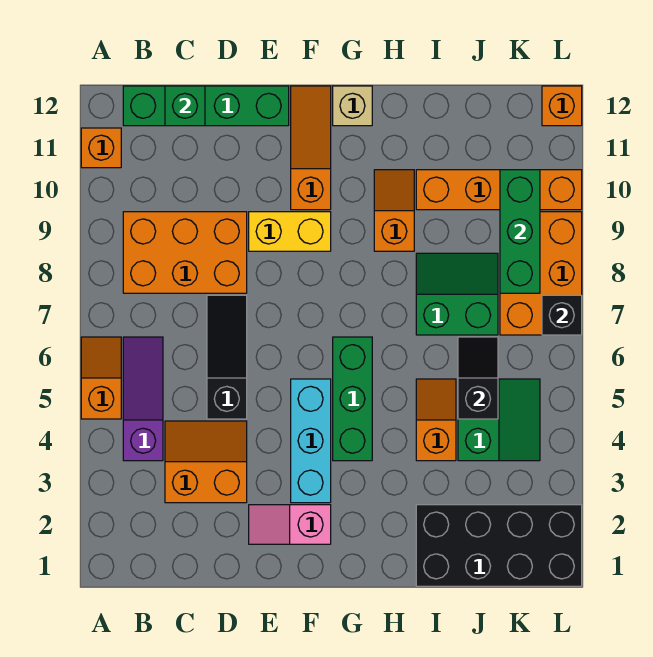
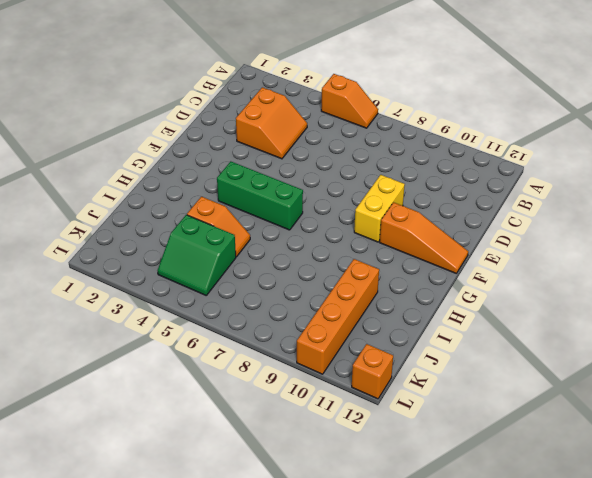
none -> orange 1x1 brick [81,128,121,168]
none -> purple 1x3 slope [123,337,163,461]
none -> orange 2x3 brick [123,212,247,293]

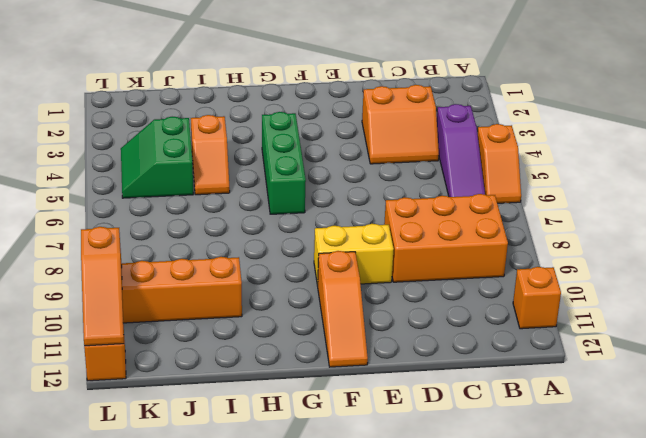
orange 1x3 slope [81,227,124,346] -> none
none -> green 1x4 brick [123,86,289,126]
none -> black 1x3 slope [207,295,247,419]
none -> pink 1x2 slope [249,505,331,544]

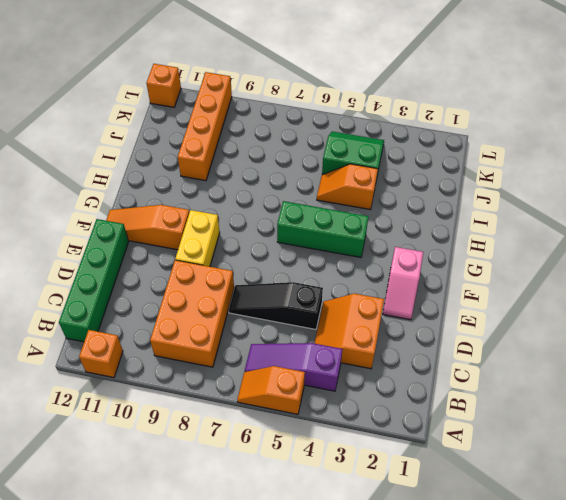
none -> cyan 1x3 brick [291,379,331,503]
none -> tan 1x1 brick [333,86,372,126]
none -> orange 1x2 slope [374,170,414,251]

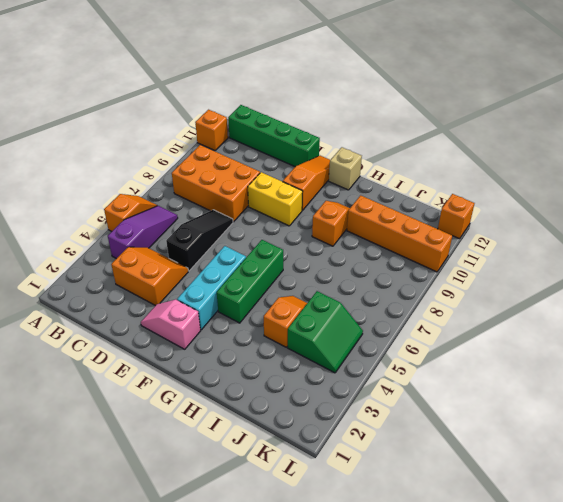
none -> black 2x4 brick [416,505,582,586]
none -> green 2x2 slope [416,253,498,335]
none -> orange 2x3 brick [500,212,582,335]

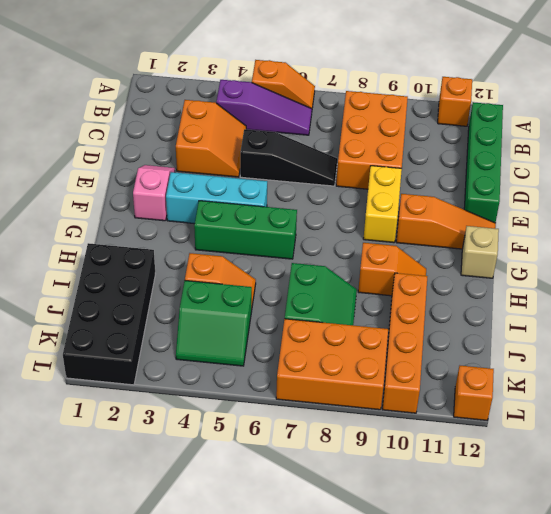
none -> green 1x1 brick [165,86,205,126]
none -> black 1x2 slope [458,337,498,419]
none -> green 1x3 brick [500,170,540,293]

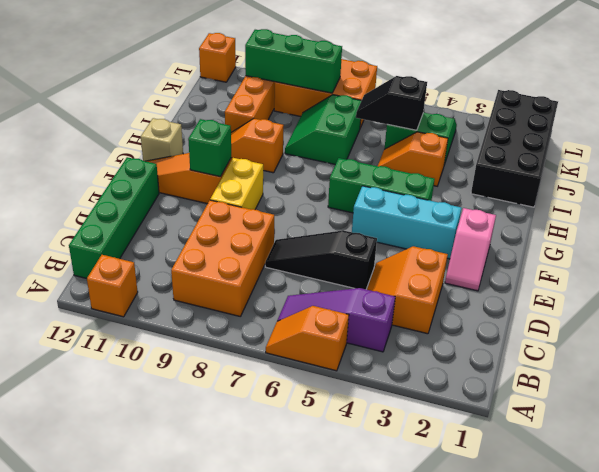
green 1x1 brick [188,119,231,177] -> green 1x1 brick moved to [165,86,205,126]
none -> black 1x1 brick [542,295,582,335]

